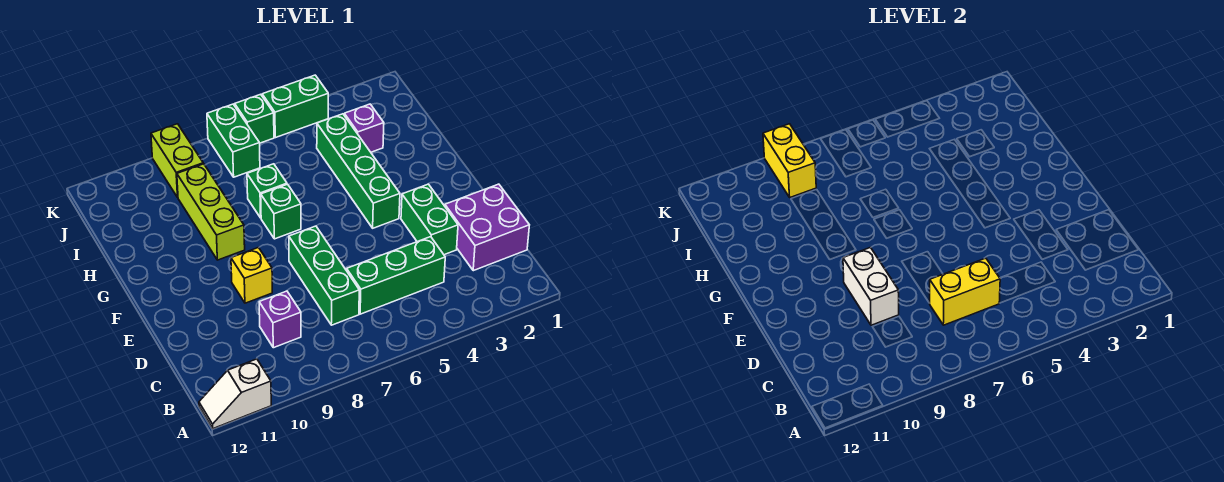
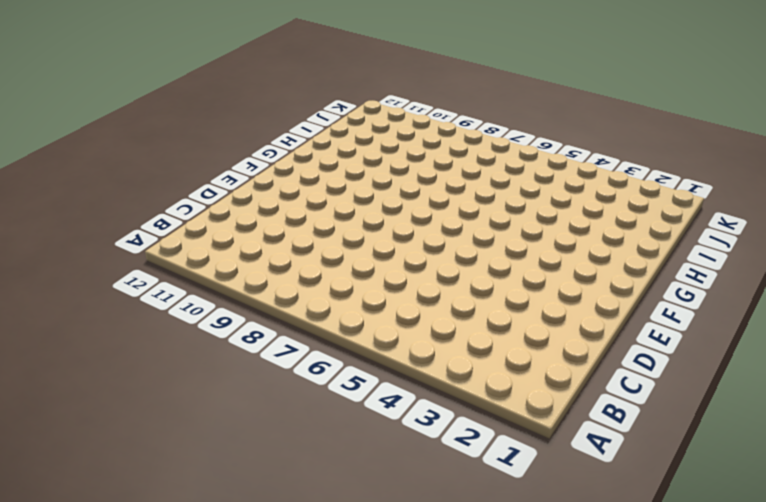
none -> white 1x2 slope [199,359,271,429]
none -> purple 2x2 brick [445,184,529,271]
none -> green 1x3 brick [347,237,445,314]

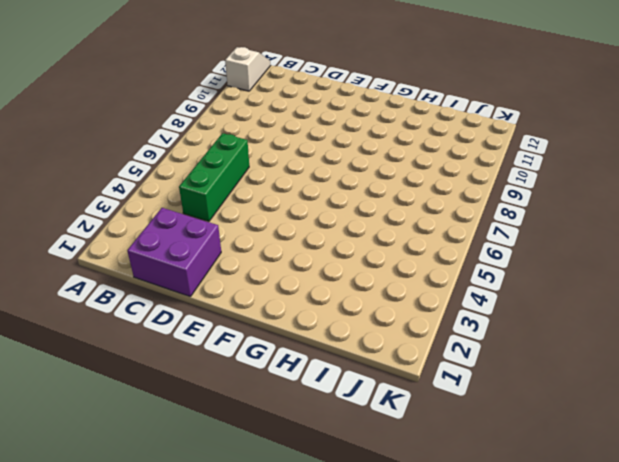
none -> green 1x3 brick [289,226,359,325]
none -> purple 1x1 brick [259,291,301,348]
none -> green 1x2 brick [401,184,458,255]

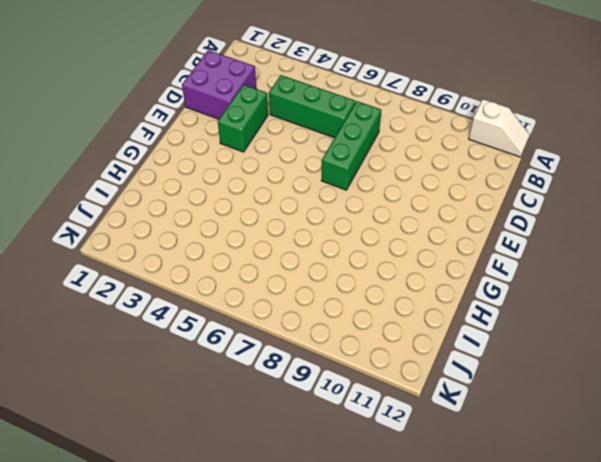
none -> purple 1x1 brick [259,291,301,348]
none -> yellow 1x1 brick [231,248,272,303]
none -> green 1x4 brick [317,114,400,228]

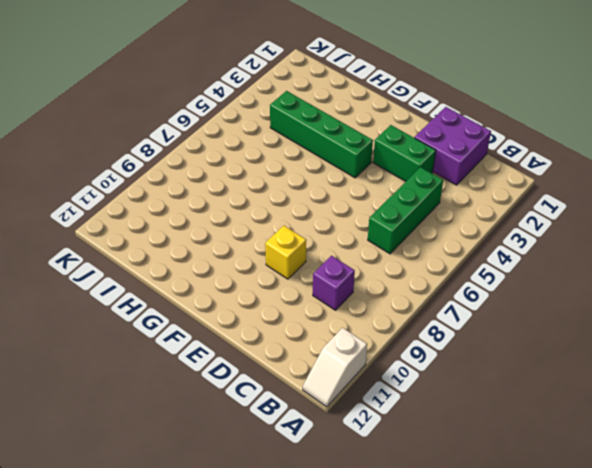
none -> green 1x3 brick [289,226,359,325]
none -> green 1x1 brick [261,184,301,239]
none -> lime 1x3 brick [177,164,245,260]

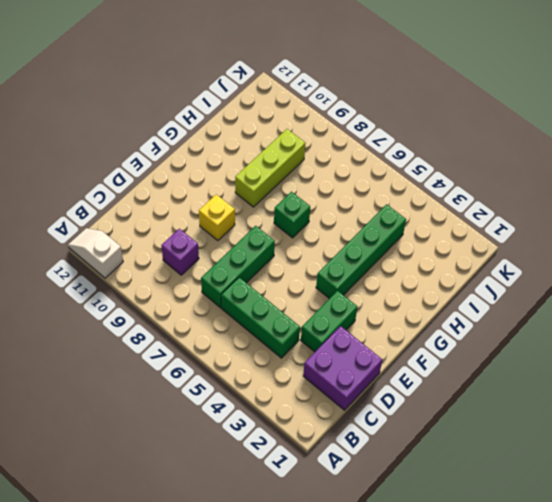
none -> green 1x1 brick [247,164,287,218]
none -> purple 1x1 brick [344,104,384,152]
none -> green 1x2 brick [207,104,260,177]

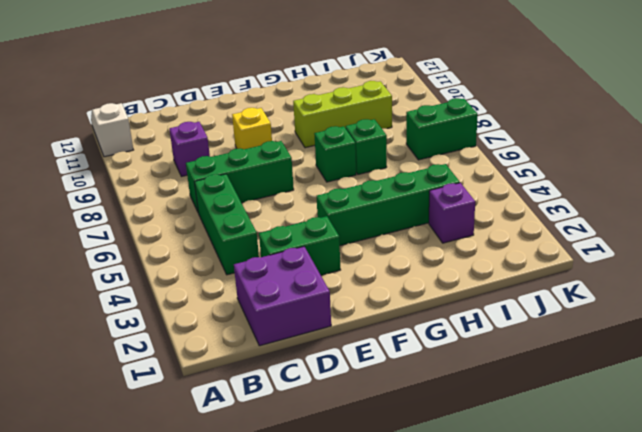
none -> lime 1x2 brick [151,124,203,197]
none -> green 1x2 brick [262,75,328,138]
none -> green 1x1 brick [235,94,274,143]

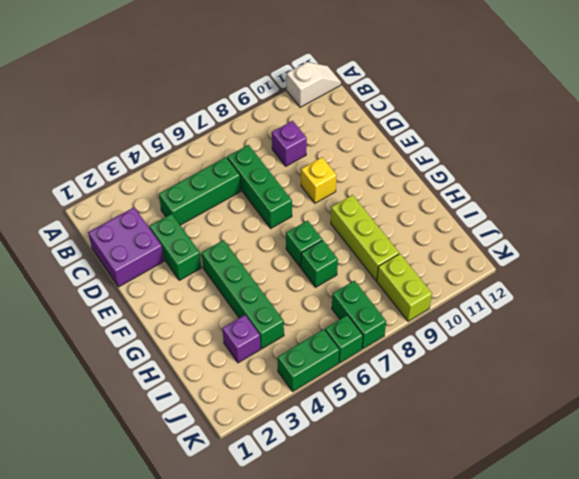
none -> yellow 1x2 brick [930,258,1000,325]
none -> white 1x2 brick [843,248,899,325]
none -> yellow 1x2 brick [763,124,816,197]

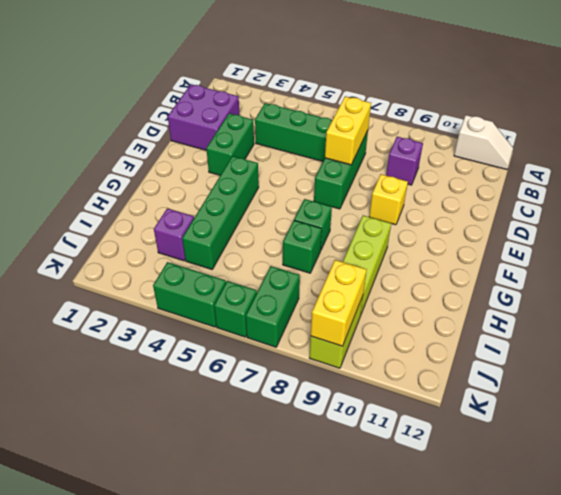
yellow 1x2 brick [325,96,371,165] -> yellow 1x2 brick turned to [930,258,1000,325]
none -> white 1x2 brick [843,248,899,325]

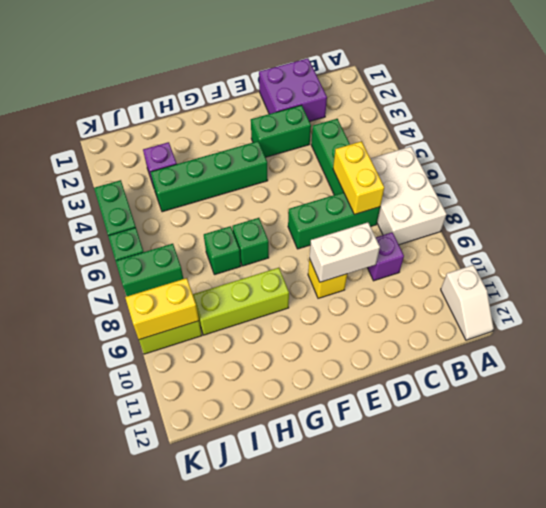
white 2x3 brick [370,147,447,245] -> none

